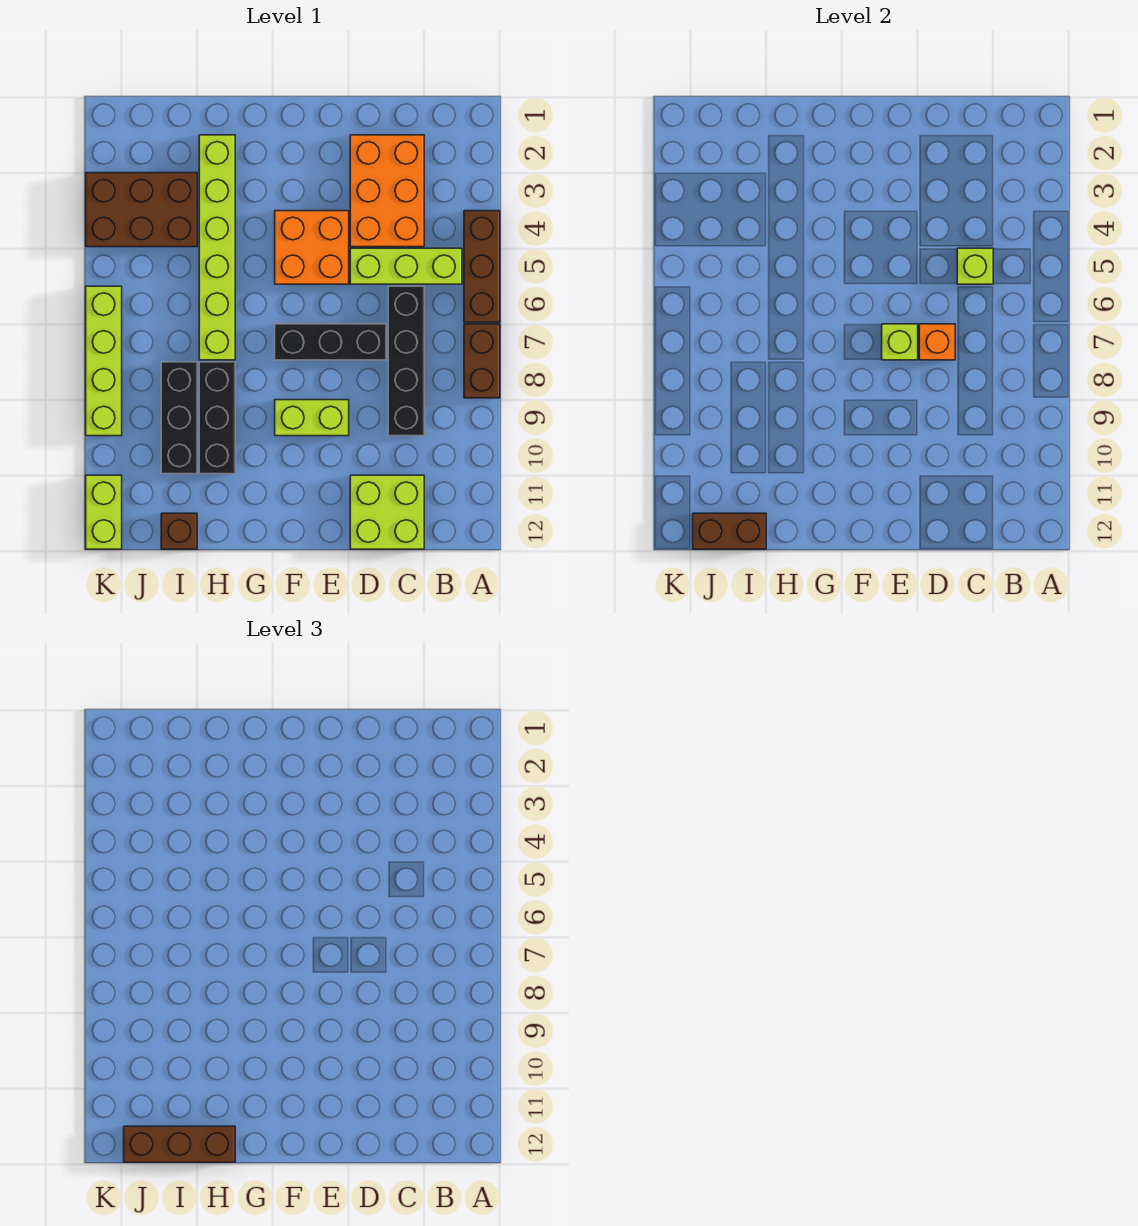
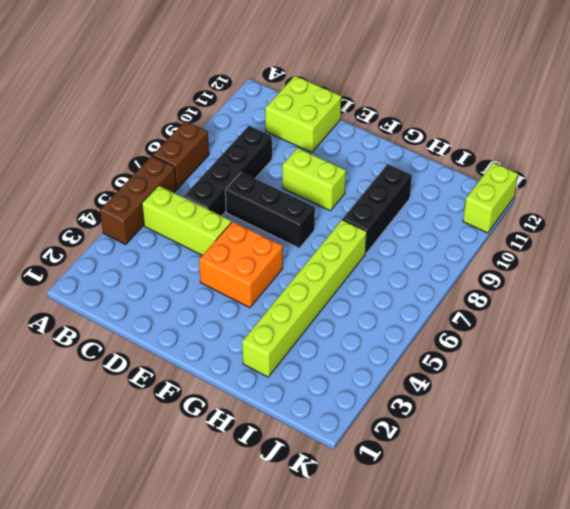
none -> orange 2x3 brick [350,135,424,247]
none -> brown 2x3 brick [86,173,197,247]
none -> black 1x3 brick [161,362,197,474]

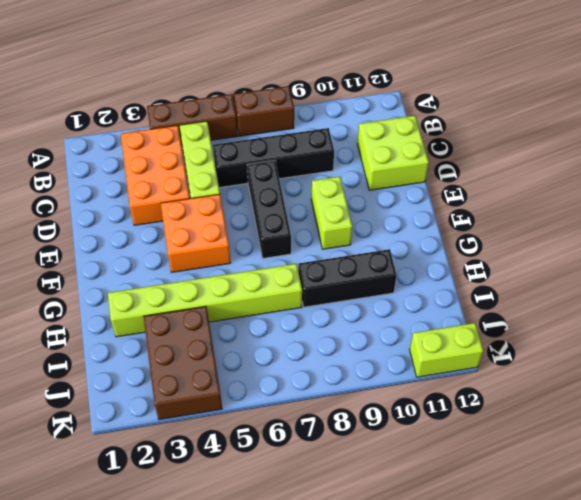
orange 2x3 brick [121,125,190,225] -> orange 2x3 brick turned to [350,135,424,247]
none -> black 1x3 brick [161,362,197,474]
none -> brown 1x1 brick [161,513,197,549]
none -> lime 1x4 brick [86,286,122,436]

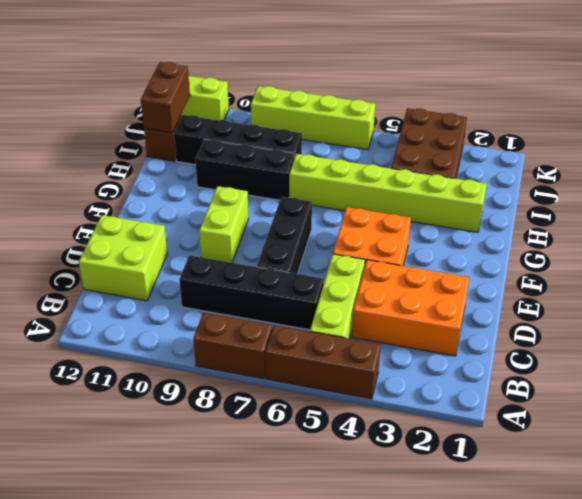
black 1x4 brick [174,115,302,165] -> black 1x3 brick [161,362,197,474]
none -> lime 1x1 brick [957,248,993,284]
none -> orange 1x1 brick [919,324,955,360]
none -> lime 1x1 brick [882,324,918,360]

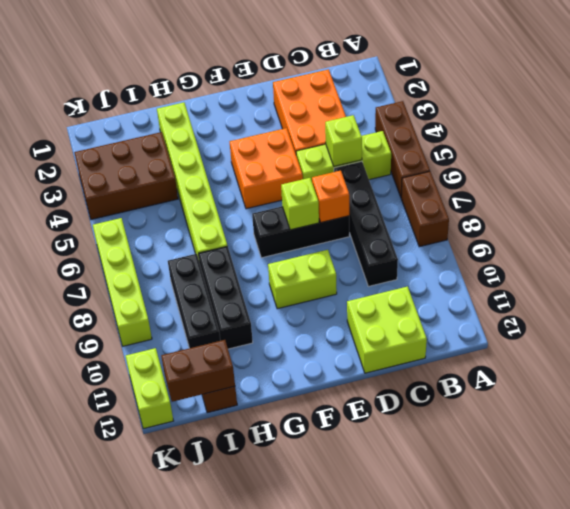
none -> brown 1x3 brick [124,1126,235,1162]

